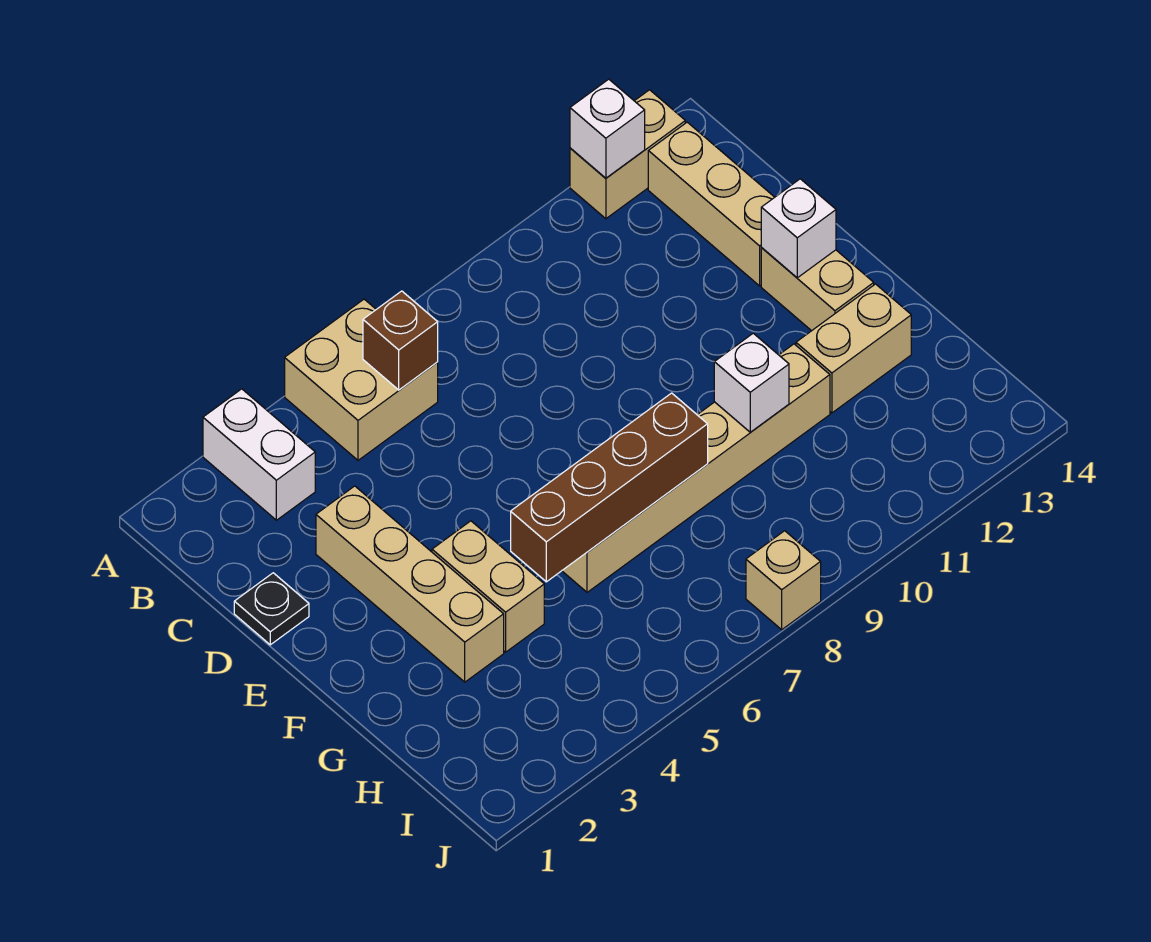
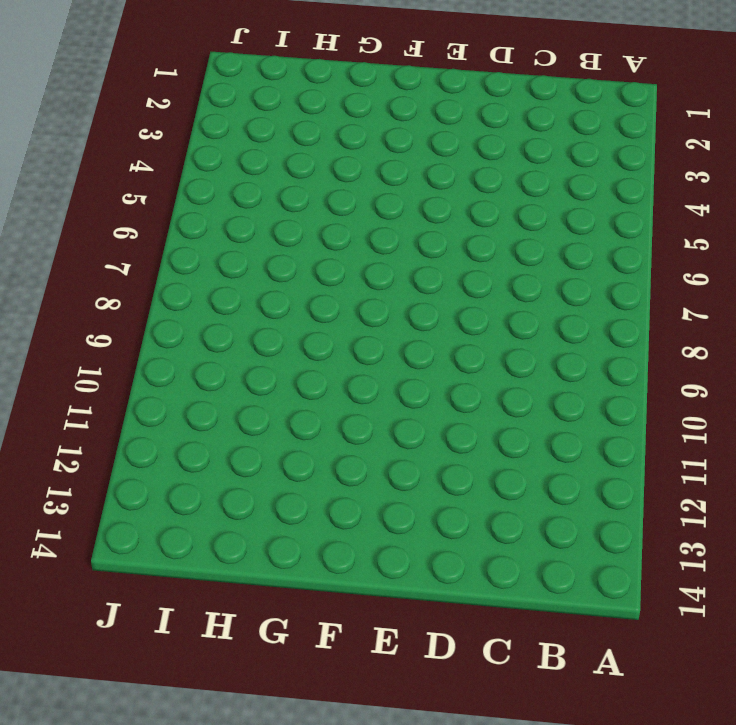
none -> white 1x2 brick [203,389,315,520]
none -> tan 2x2 brick [285,299,438,460]
none -> tan 1x2 brick [570,90,685,219]

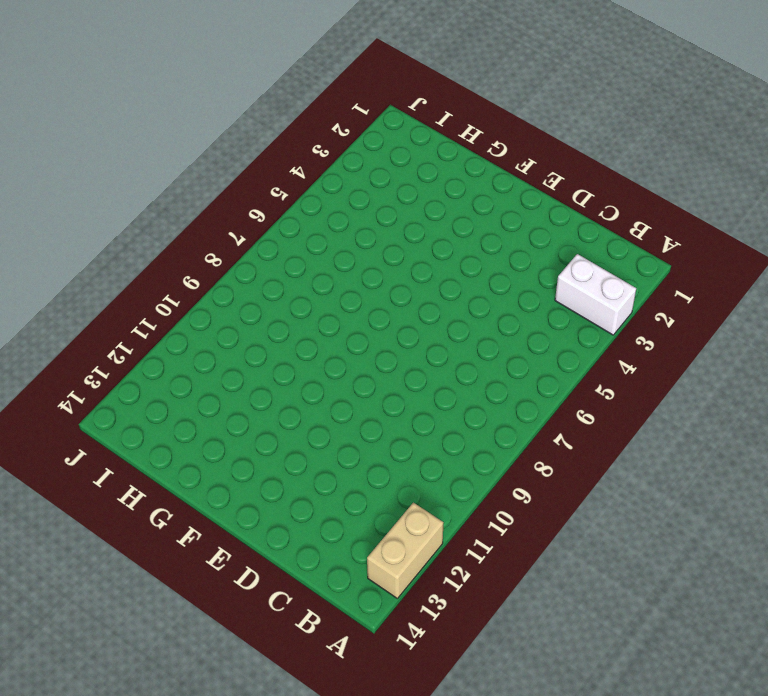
none -> tan 2x2 brick [285,299,438,460]
none -> tan 1x3 brick [648,122,775,286]
none -> black 1x1 plate [234,573,309,645]

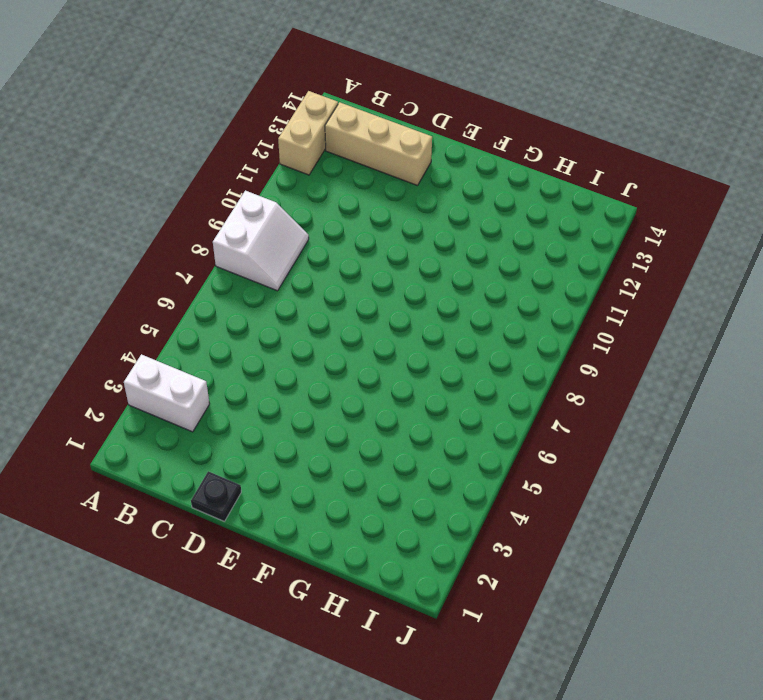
white 2x2 slope [213,191,309,291] -> none
none -> tan 2x2 brick [285,299,438,460]
none -> tan 1x4 brick [316,486,504,682]
none -> tan 1x2 brick [761,248,874,331]

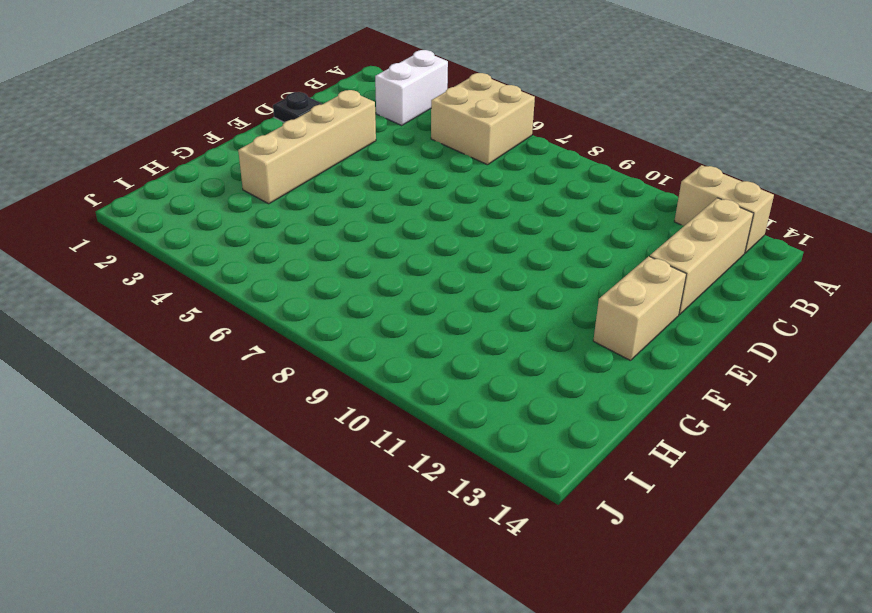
none -> tan 1x2 brick [432,521,544,652]
none -> tan 1x6 brick [562,344,830,592]
none -> tan 1x2 brick [796,284,911,413]

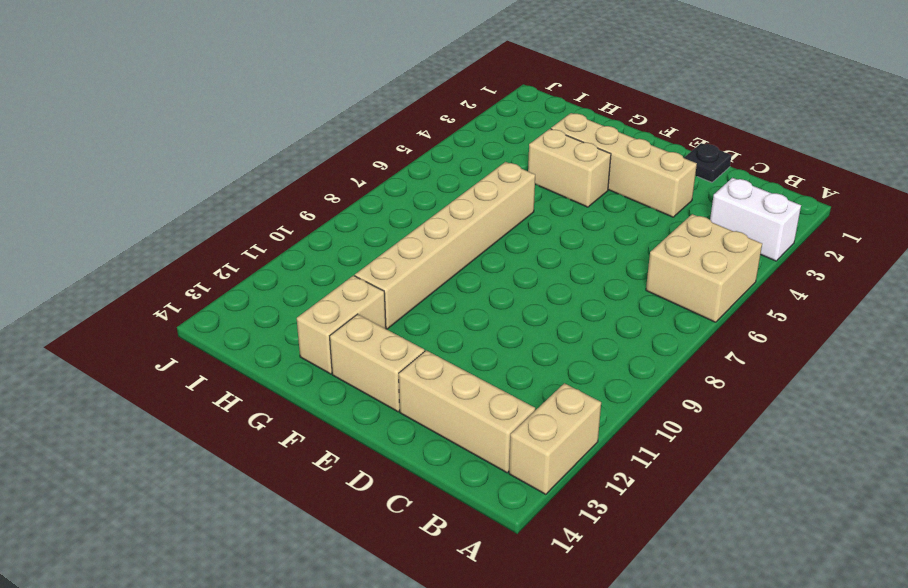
none -> tan 1x1 brick [746,531,821,630]
none -> white 1x1 brick [570,79,645,178]
none -> brown 1x1 brick [363,291,438,390]

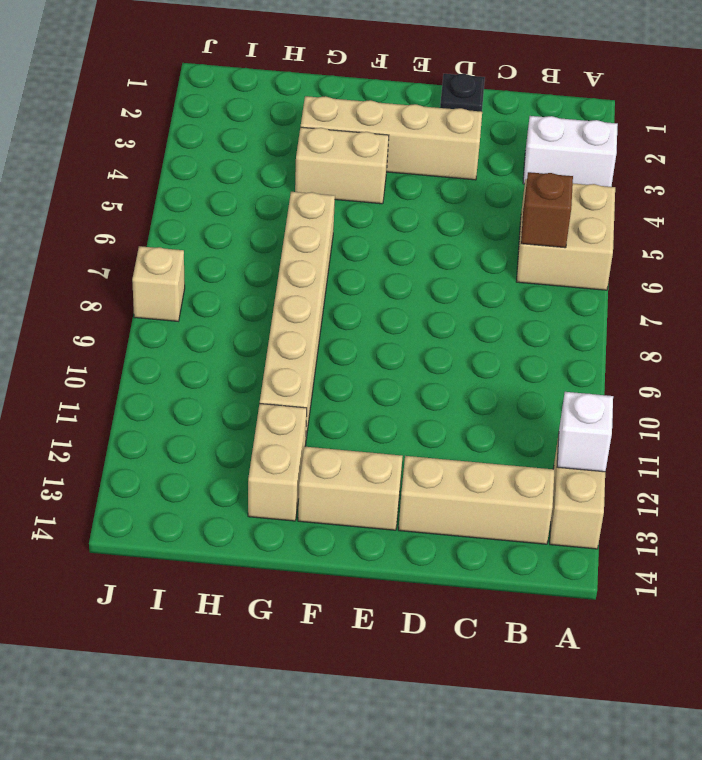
none -> white 1x1 brick [761,179,836,278]
none -> brown 1x4 brick [511,393,708,582]
none -> white 1x1 brick [714,333,789,432]

